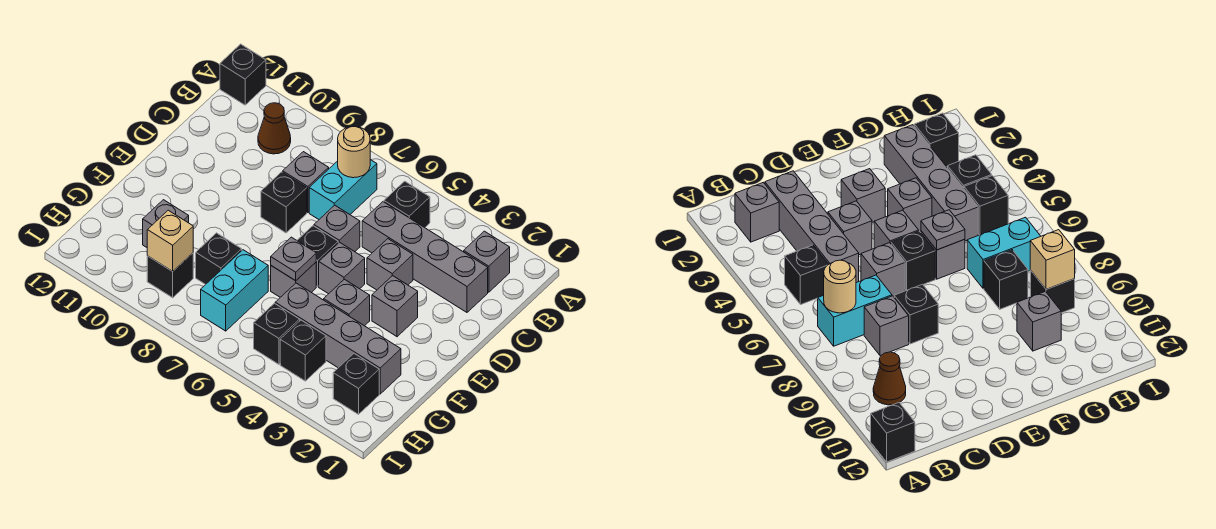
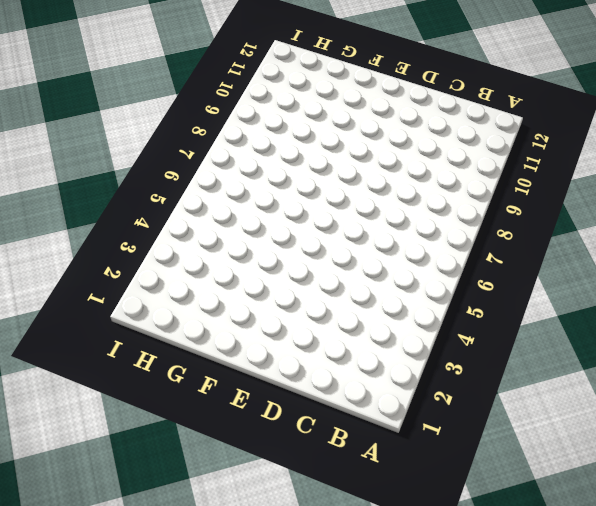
none -> black 1x1 brick [220,44,266,105]
none -> grey 1x1 brick [464,231,510,292]
none -> black 1x1 brick [384,181,430,228]

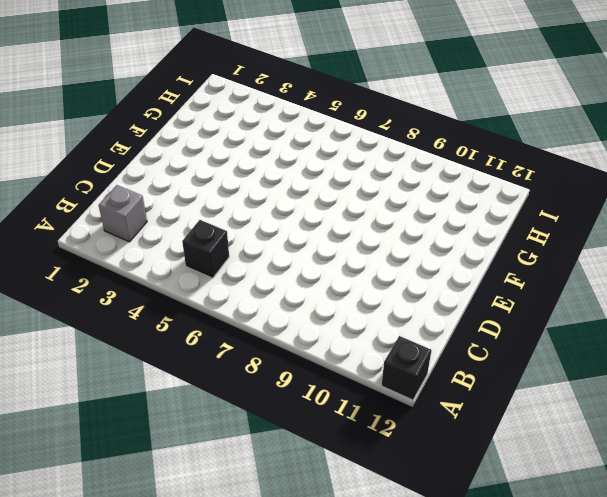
none -> cyan 1x2 brick [309,160,377,219]
none -> brown 1x1 cone [258,103,291,154]
none -> grey 1x4 brick [362,202,488,312]

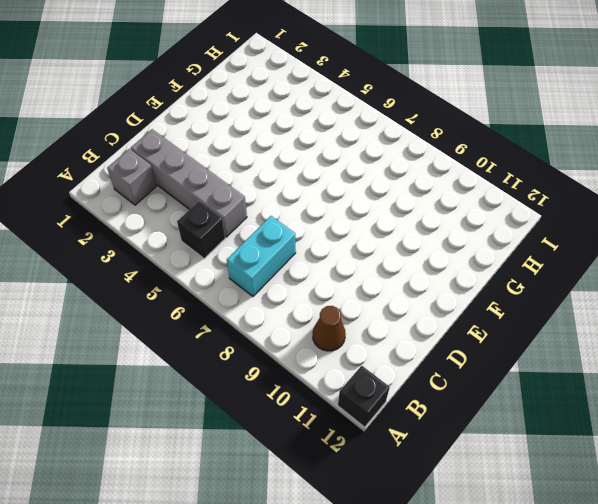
none -> grey 1x1 brick [283,152,329,213]
none -> grey 1x1 brick [367,239,413,290]
none -> grey 1x1 brick [314,205,360,252]

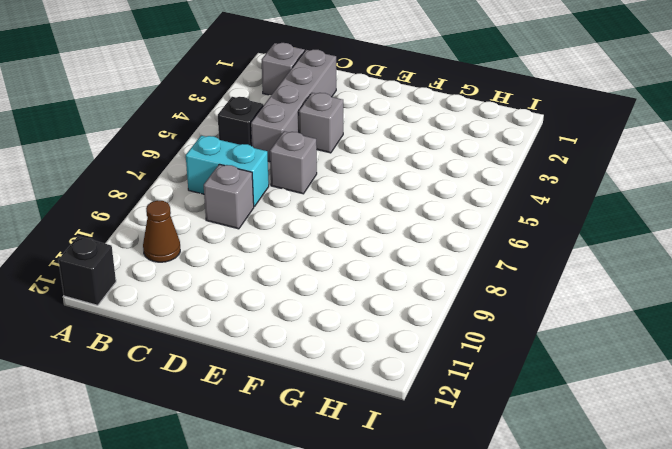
none -> black 1x1 brick [261,172,307,233]
none -> grey 1x1 brick [372,276,418,337]
none -> grey 1x1 brick [319,242,365,294]

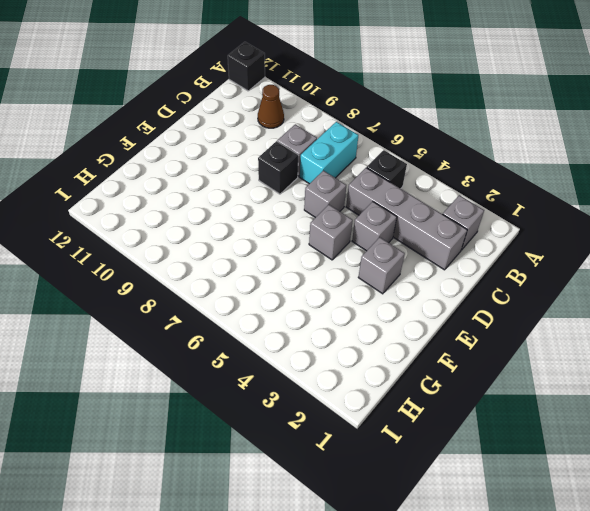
none -> black 1x1 brick [297,226,338,287]
none -> grey 1x1 brick [324,279,370,326]
none -> grey 1x1 brick [271,262,316,297]

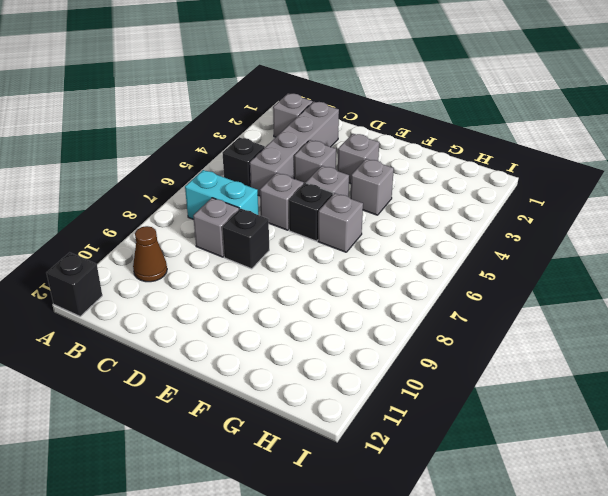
none -> grey 1x4 brick [275,283,401,394]
none -> cyan 1x2 brick [201,250,268,331]
none -> black 1x1 brick [196,233,242,285]

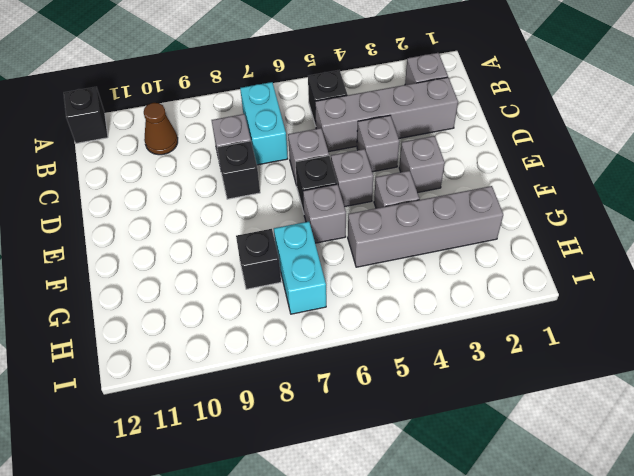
none -> grey 1x1 brick [143,200,189,247]
none -> black 1x1 brick [333,354,379,414]
none -> black 1x1 brick [280,320,326,381]

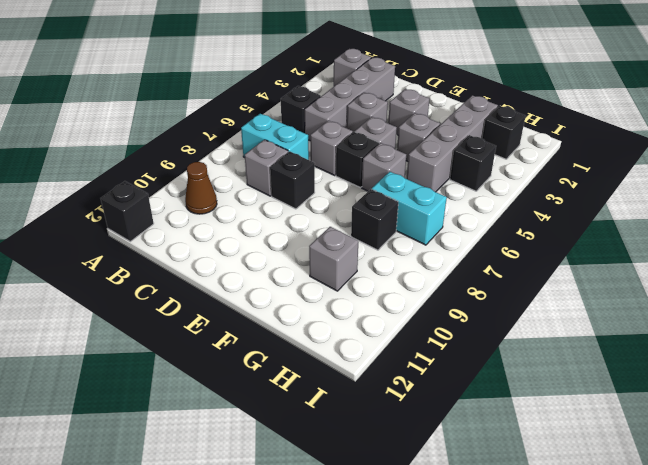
none -> black 1x1 brick [254,303,300,364]
none -> black 1x1 brick [147,253,193,298]
none -> tan 1x1 round brick [338,127,370,178]

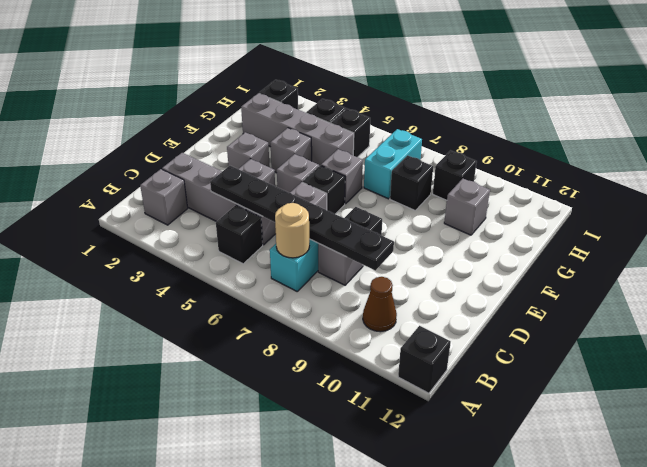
black 1x6 plate [210,166,394,270] -> none
none -> grey 1x1 plate [271,237,316,281]
none -> tan 1x1 brick [147,210,193,271]

